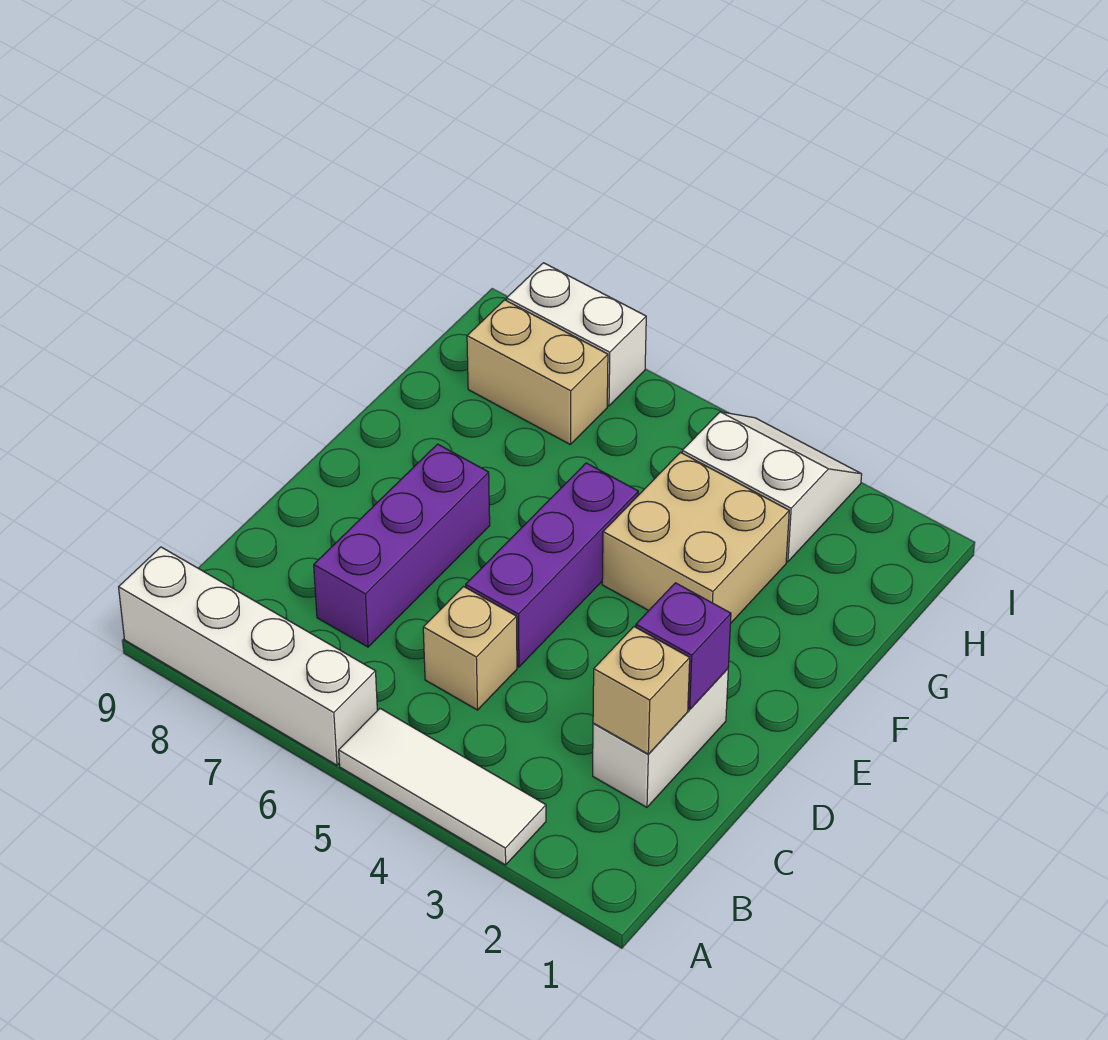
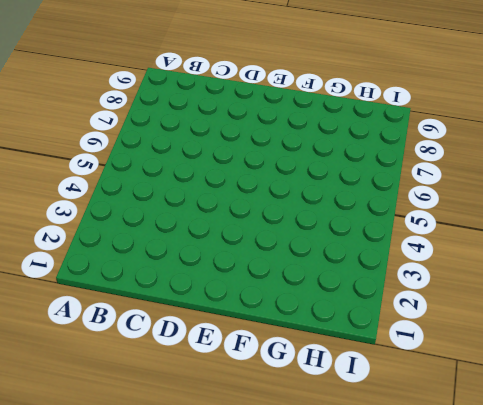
none -> white 1x3 tile [339,709,546,865]
none -> white 1x4 brick [119,547,377,765]
none -> white 1x2 brick [593,669,728,807]

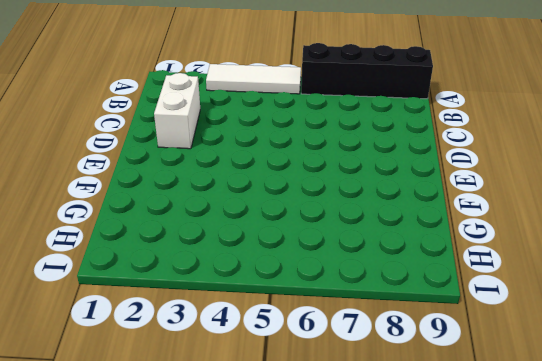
black 1x4 brick [301,43,433,99] -> white 1x4 brick [119,547,377,765]
none -> tan 1x1 brick [423,587,517,710]
none -> purple 1x3 brick [314,444,490,647]
none -> purple 1x3 brick [466,463,638,667]

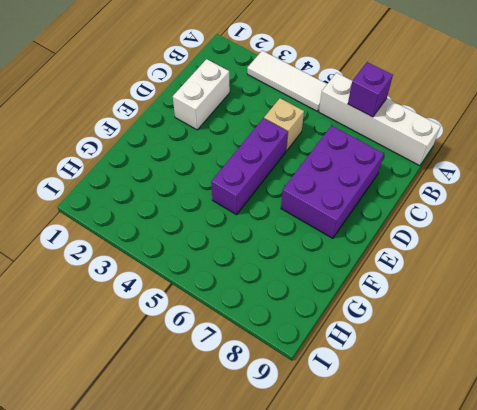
purple 1x1 brick [348,62,393,117] -> purple 1x1 brick moved to [636,583,731,709]
purple 2x3 brick [281,126,384,238] -> purple 1x3 brick [314,444,490,647]
none -> tan 2x2 brick [602,453,789,623]
none -> white 2x2 slope [682,412,862,562]
none -> tan 1x2 brick [467,300,608,445]

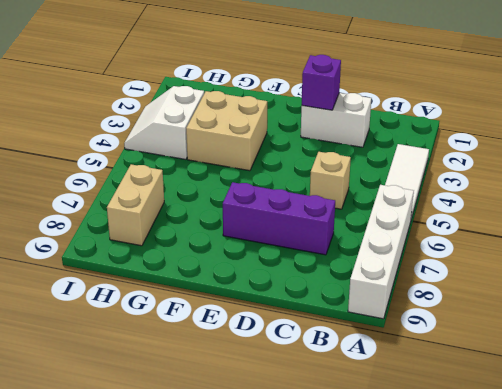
none -> purple 1x3 brick [466,463,638,667]
none -> white 1x2 brick [506,263,646,406]
none -> tan 1x1 brick [593,627,690,754]

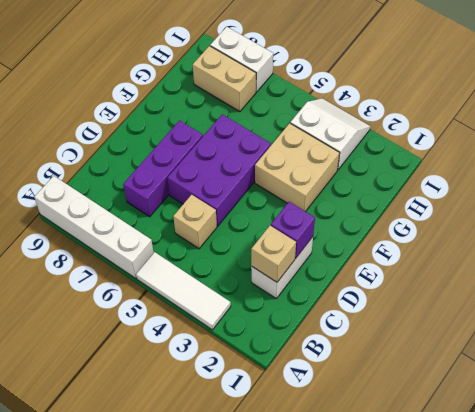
purple 2x3 brick [168,114,271,226] -> purple 1x3 brick [466,463,638,667]

